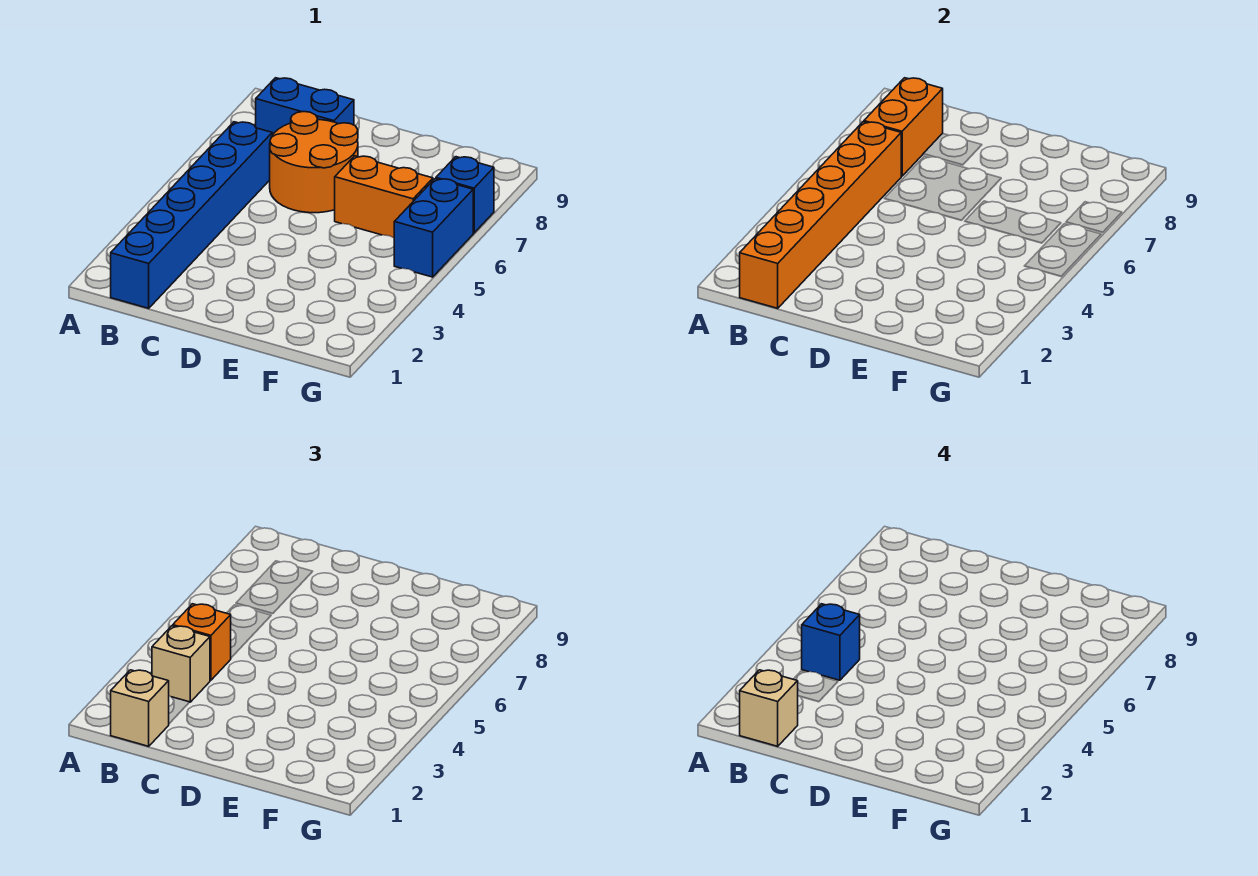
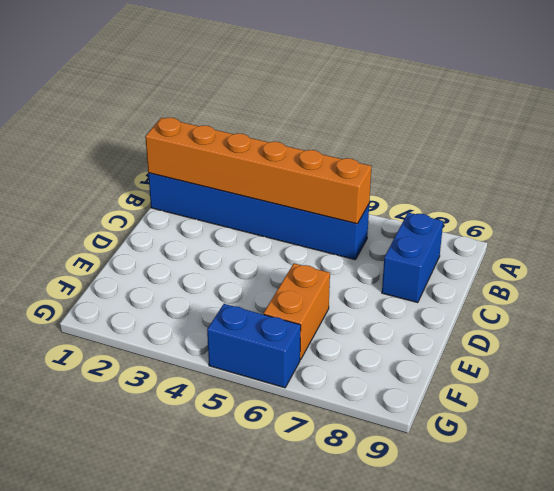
none -> orange 2x2 round brick [270,112,358,213]
none -> blue 1x1 brick [436,157,494,233]
none -> orange 1x2 brick [864,78,943,176]

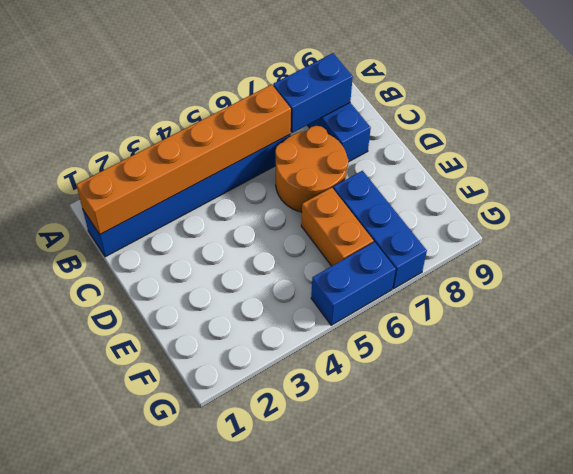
blue 1x2 brick [273,53,353,133] -> orange 1x2 brick [864,78,943,176]
blue 1x3 brick [333,171,427,289] -> blue 1x1 brick [436,157,494,233]
none -> tan 1x1 brick [111,670,169,746]
none -> tan 1x1 brick [152,626,210,702]
none -> orange 1x1 brick [173,604,231,680]

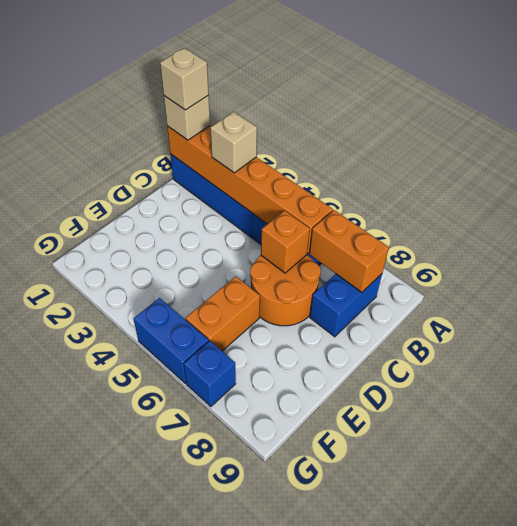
orange 1x1 brick [261,211,310,273] -> orange 1x1 brick moved to [173,604,231,680]
none -> blue 1x1 brick [802,604,860,680]

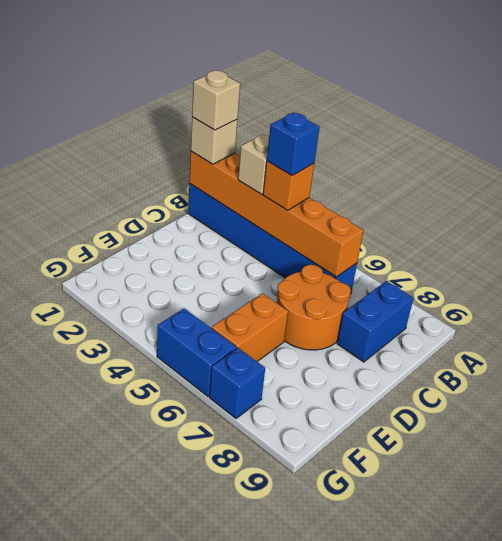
none -> orange 1x2 brick [864,78,943,176]

